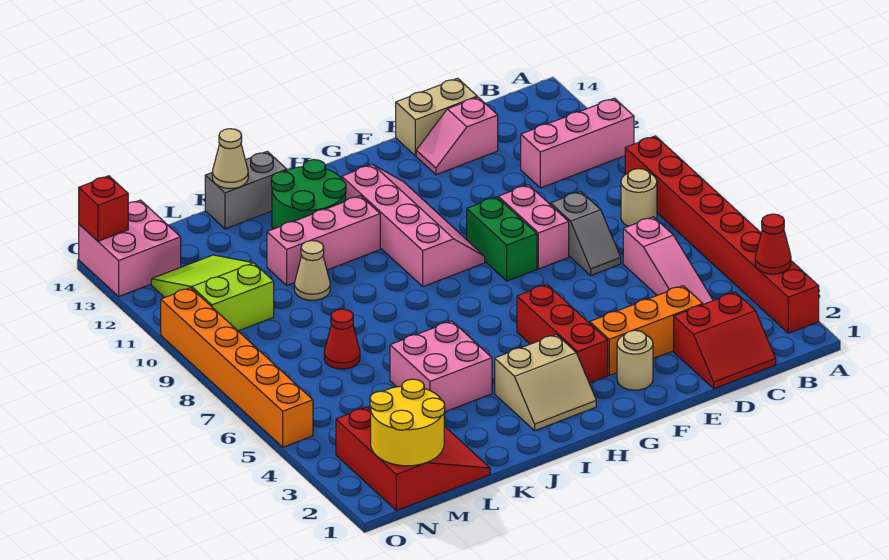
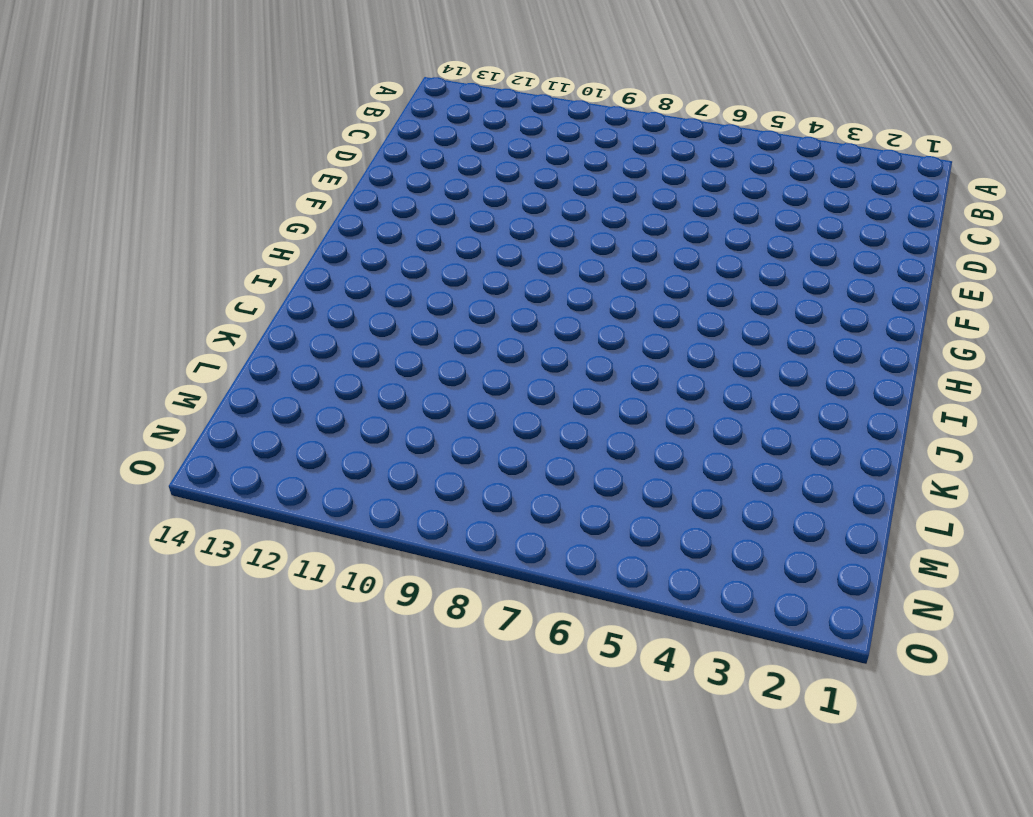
none -> red 1x8 brick [625,136,819,333]
none -> pink 1x3 brick [521,98,634,188]
none -> tan 1x1 round brick [621,169,657,226]

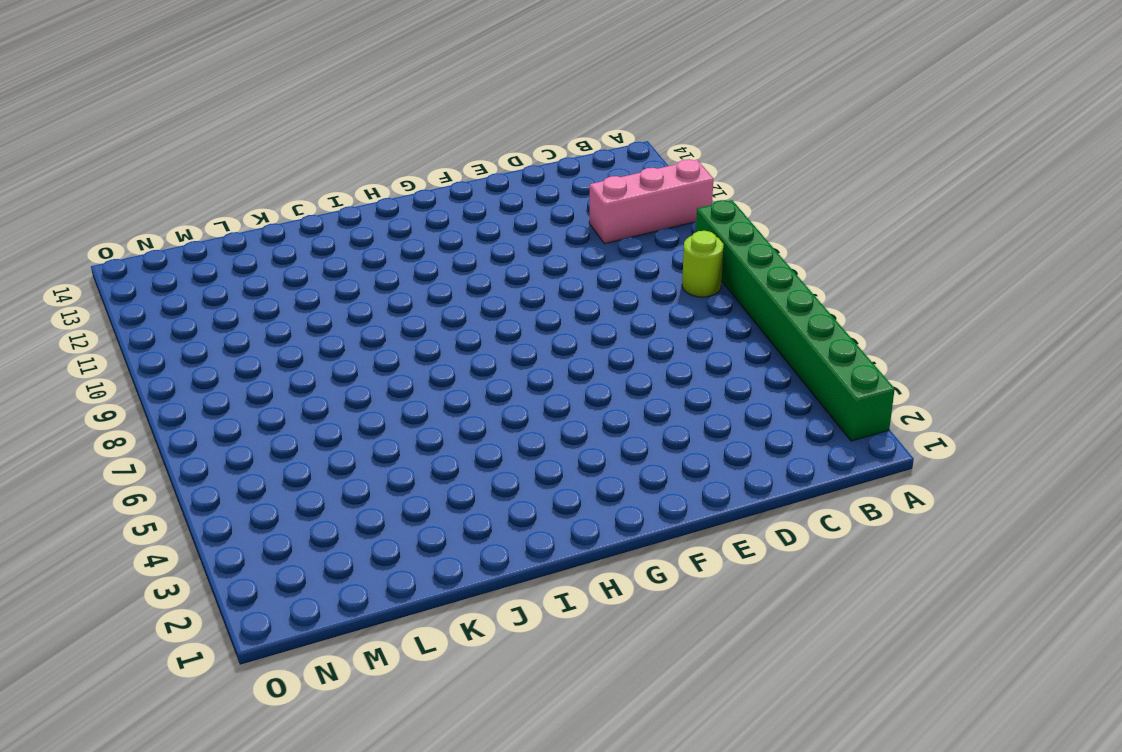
green 1x8 brick [696,200,895,441] -> red 1x8 brick [625,136,819,333]
lime 1x1 round brick [682,231,724,297] -> tan 1x1 round brick [621,169,657,226]
none -> red 2x2 slope [674,292,776,389]
none -> pink 1x3 slope [623,217,713,304]
none -> orange 1x3 brick [590,286,703,375]

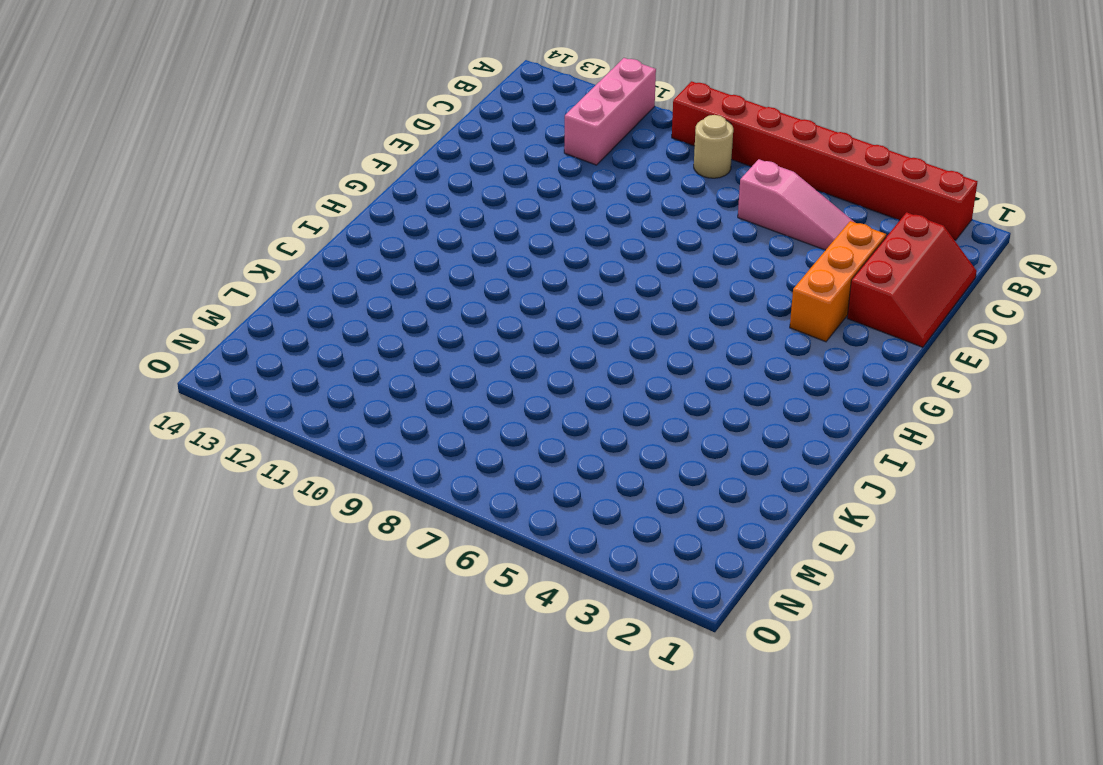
red 2x3 slope [847,212,977,347] -> red 2x2 slope [674,292,776,389]
none -> grey 1x2 slope [551,191,621,275]
none -> pink 1x2 slope [416,97,498,175]
none -> tan 1x2 brick [396,78,477,156]

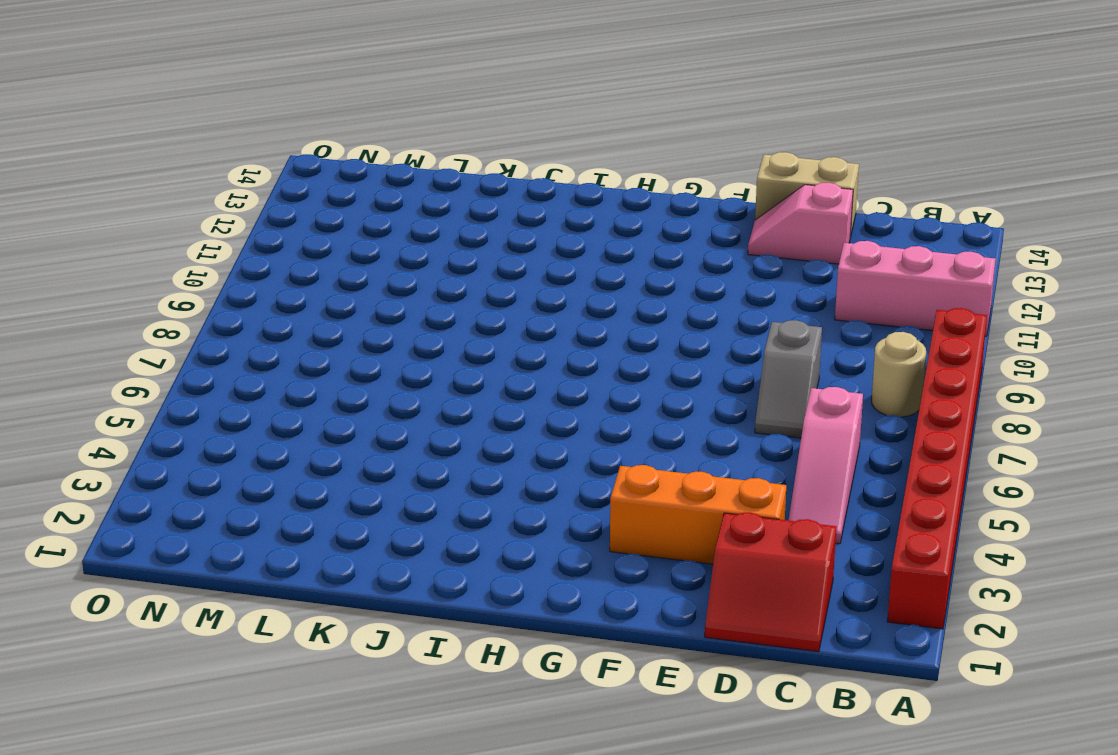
none -> pink 1x2 brick [498,185,569,269]
none -> tan 1x1 round brick [617,330,653,390]
none -> green 1x2 brick [467,197,537,281]

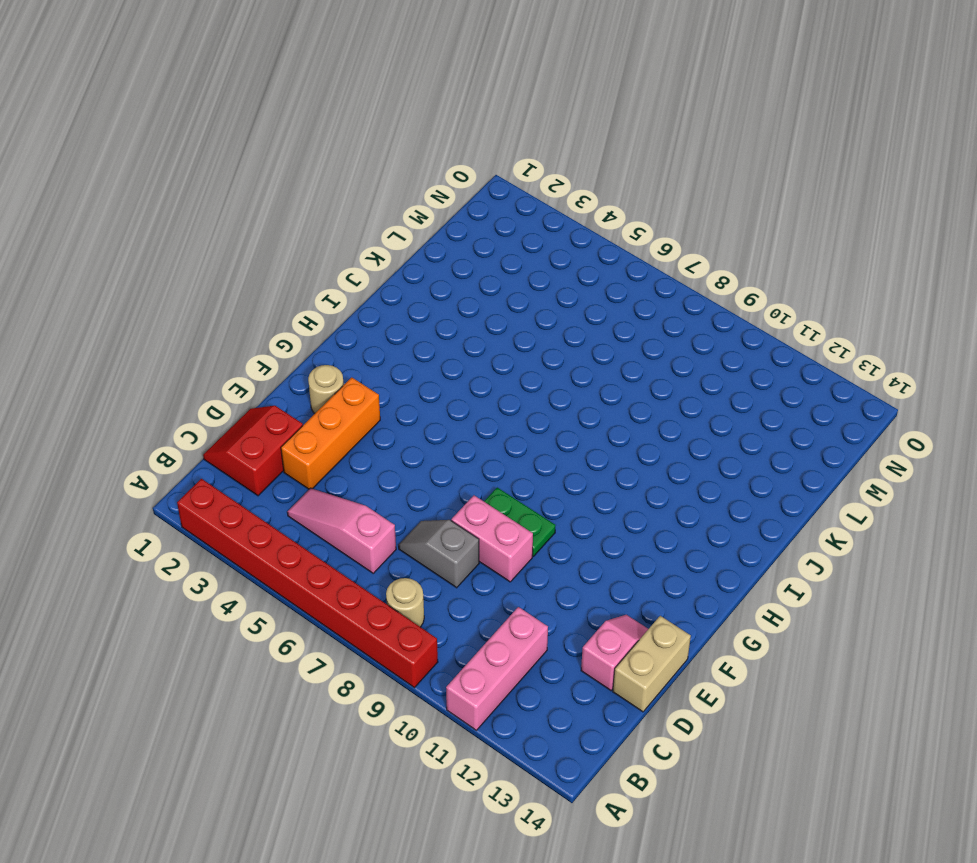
green 1x2 plate [484,488,556,557] -> green 1x2 brick [467,197,537,281]
none -> red 1x3 brick [517,285,608,383]
none -> pink 2x4 slope [342,164,485,287]
none -> tan 2x2 slope [495,334,596,431]

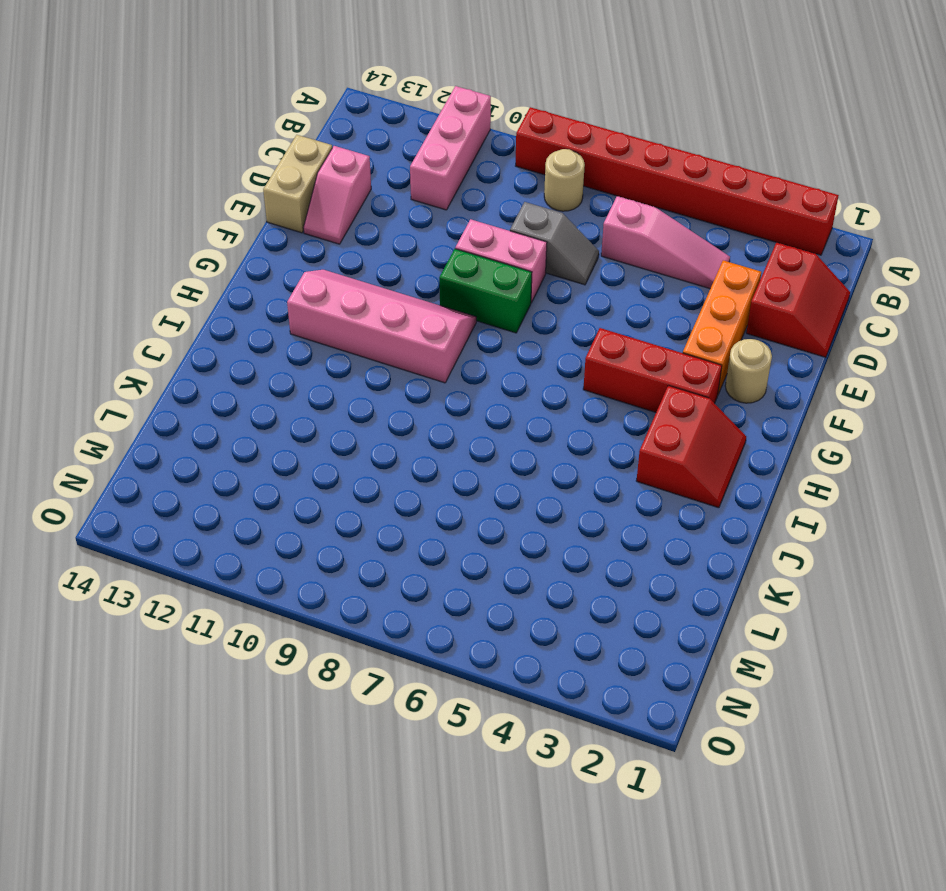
red 2x2 slope [636,385,746,508] -> tan 2x2 slope [495,334,596,431]
none -> pink 1x3 brick [267,196,380,285]
none -> green 2x2 round brick [271,160,346,229]
none -> pink 2x2 brick [390,321,492,412]

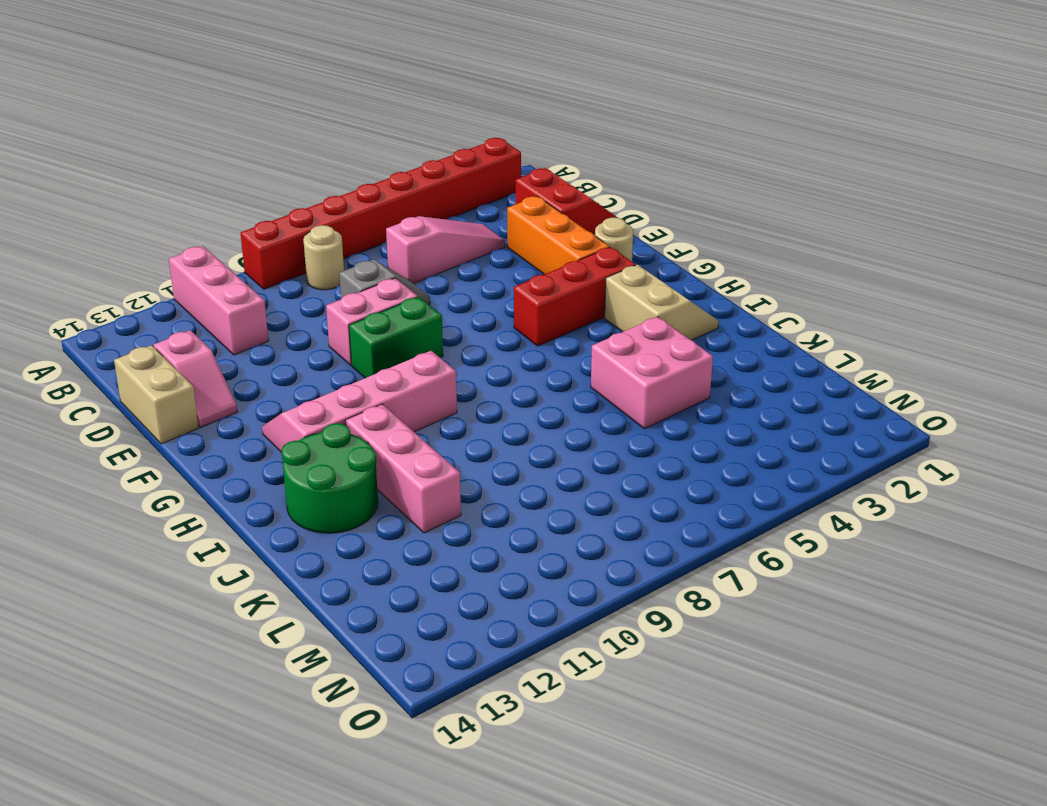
none -> grey 1x2 brick [205,151,287,229]
none -> tan 1x1 cone [294,241,330,300]
none -> red 3x3 slope [336,407,490,511]

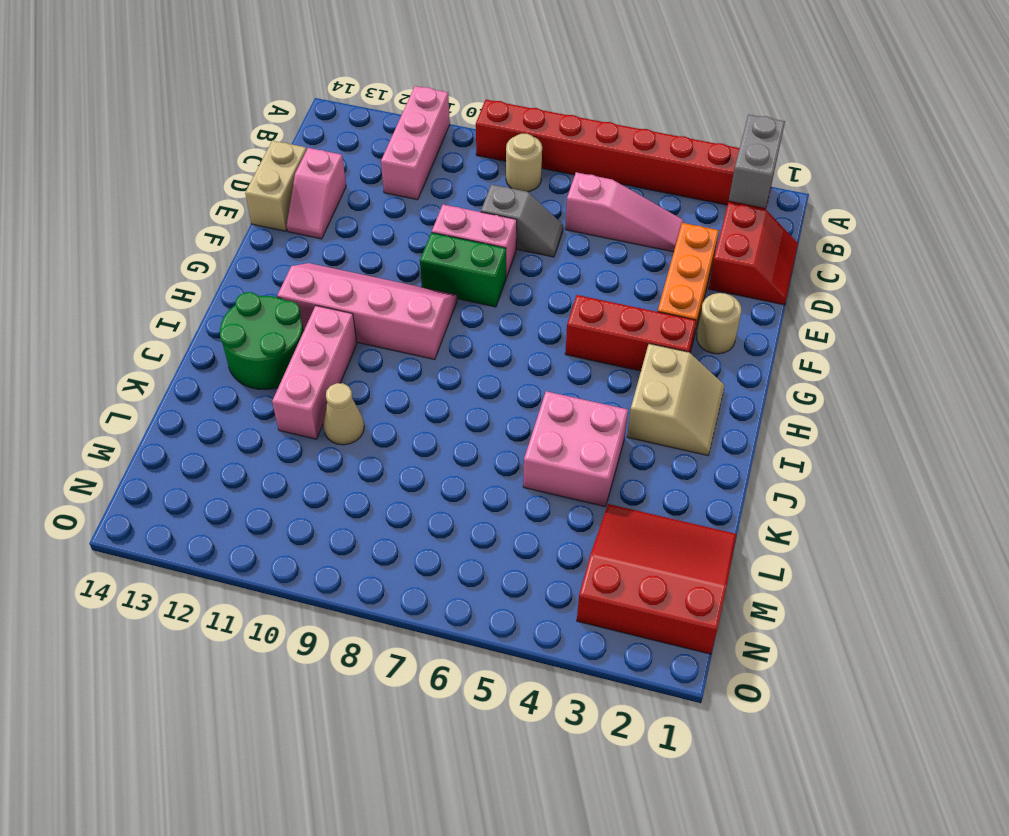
grey 1x2 brick [729,115,785,208] -> grey 1x2 brick moved to [205,151,287,229]
none -> red 1x1 cone [324,309,360,369]
none -> lime 2x3 slope [151,255,274,331]
none -> pink 2x2 brick [79,200,181,296]

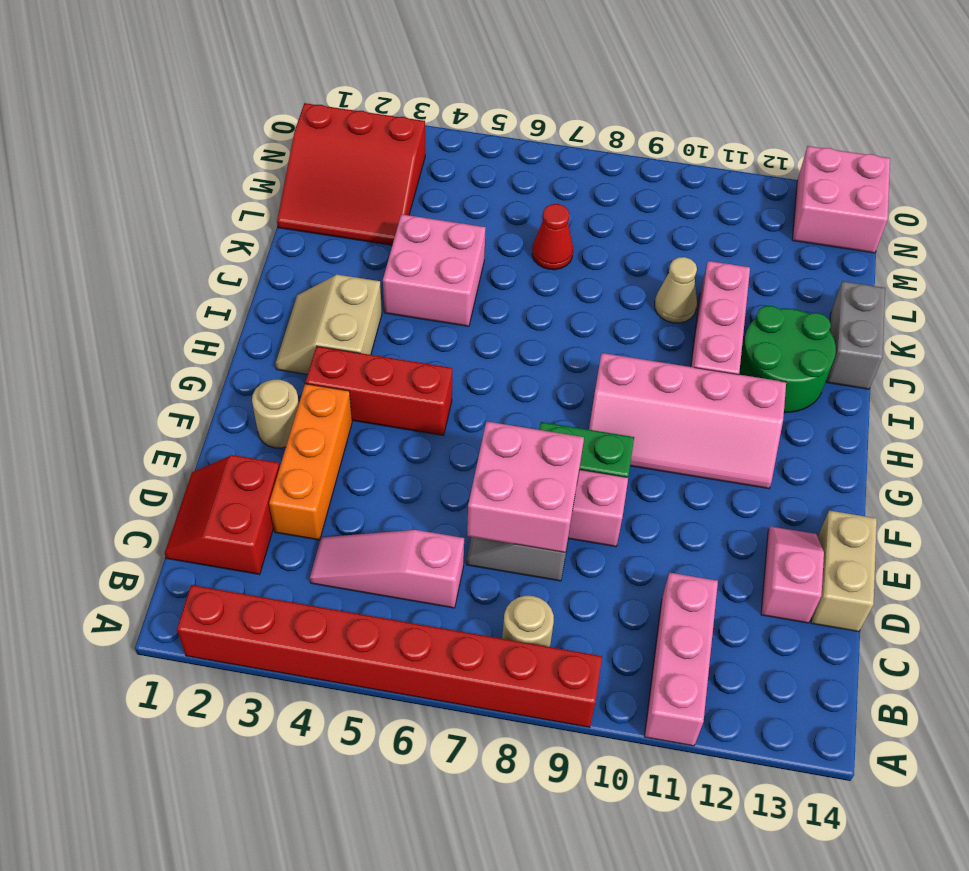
pink 2x2 brick [467,421,584,552] -> none
none -> lime 2x3 slope [151,255,274,331]
none -> orange 1x6 brick [161,288,313,447]
none -> red 1x1 cone [755,214,791,274]

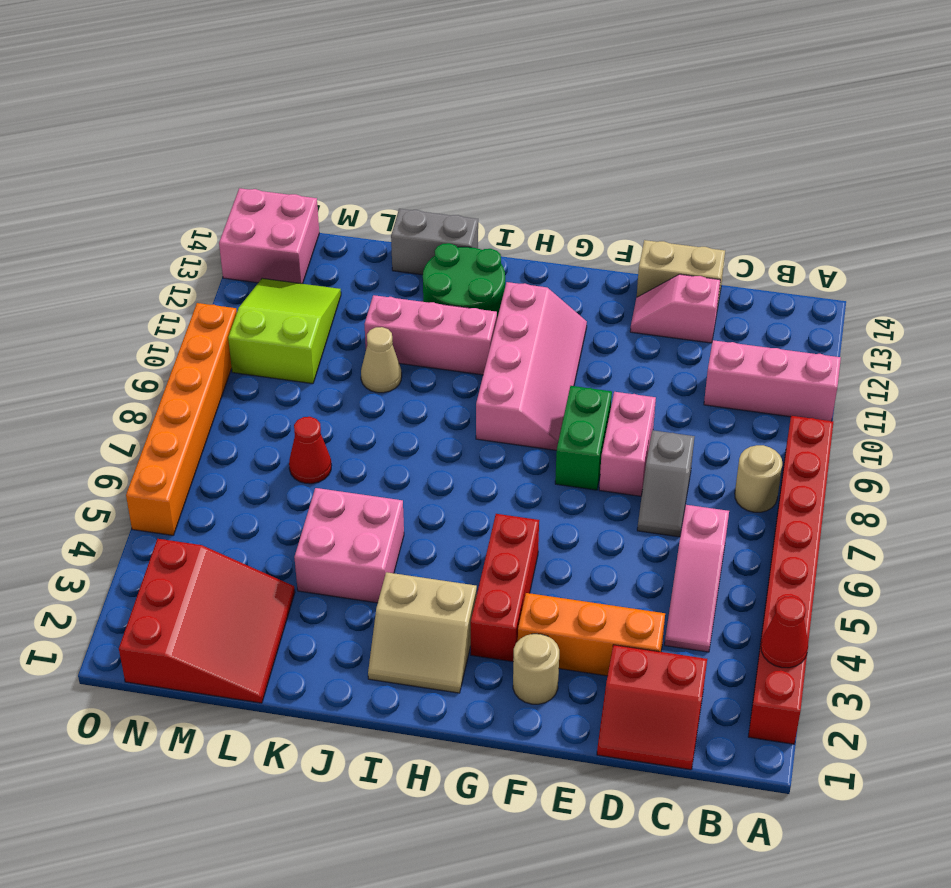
none -> tan 1x1 cone [212,129,248,189]
none -> yellow 2x2 round brick [370,379,445,466]
none -> red 1x1 brick [79,176,128,241]

